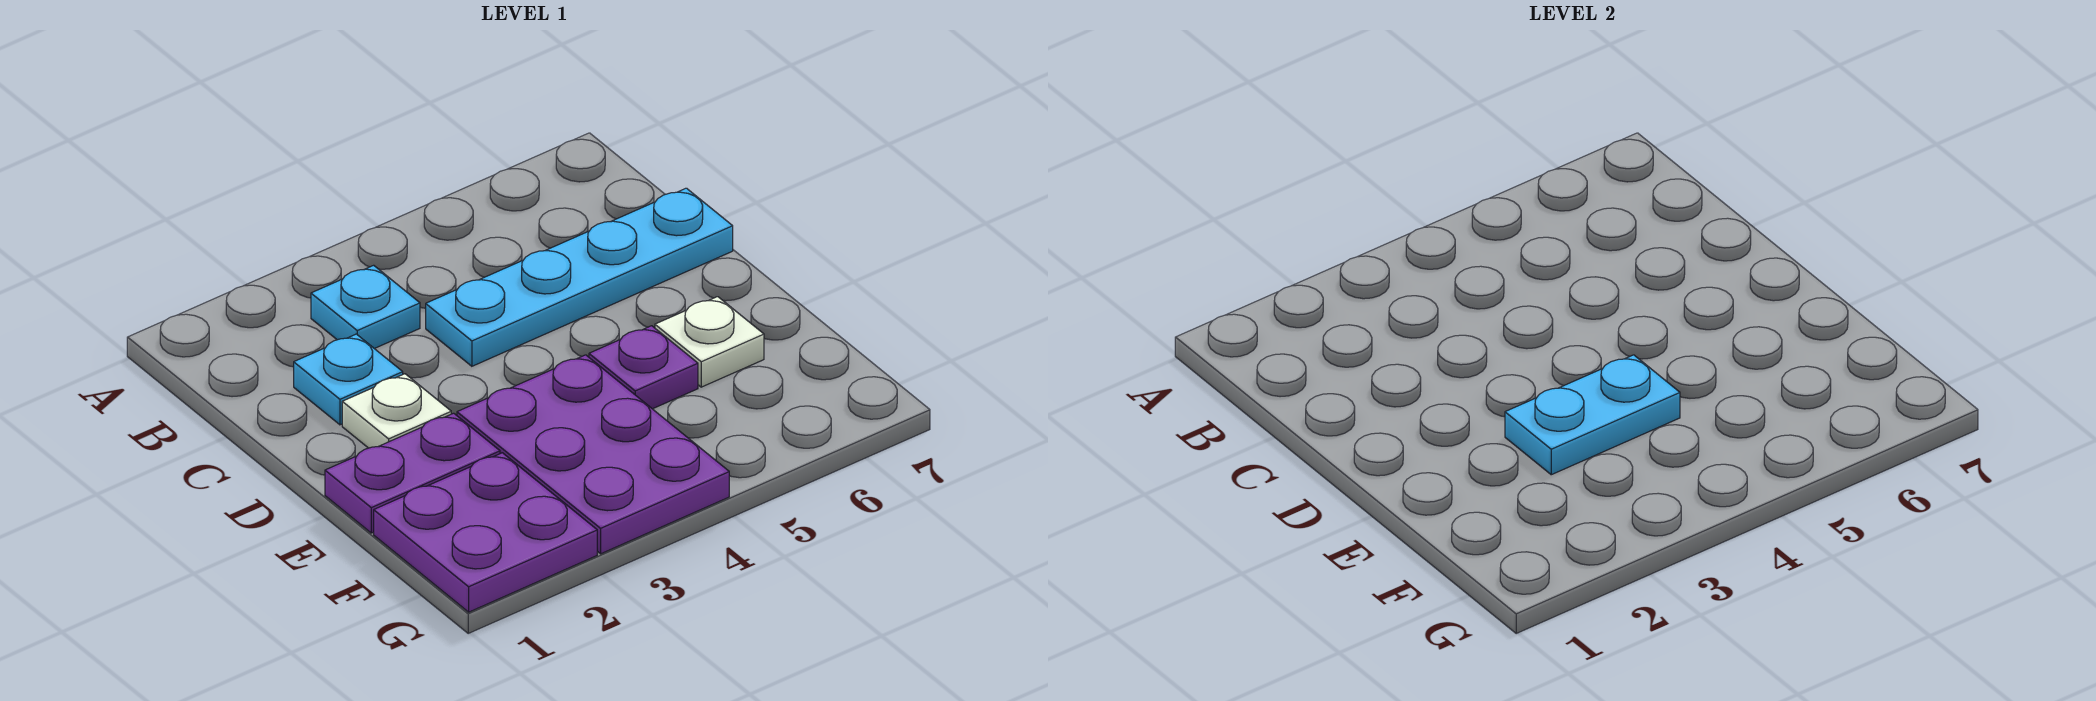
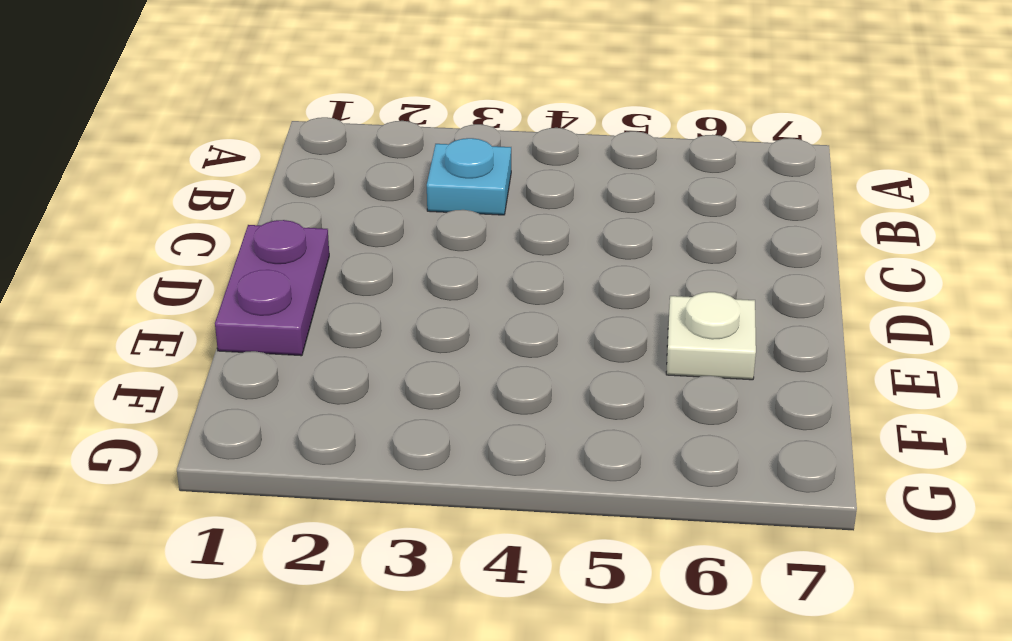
purple 1x2 plate [215,220,329,356] -> purple 1x2 plate turned to [325,413,500,533]
none -> cyan 1x1 plate [294,334,403,425]
none -> cyan 1x4 plate [426,188,733,366]

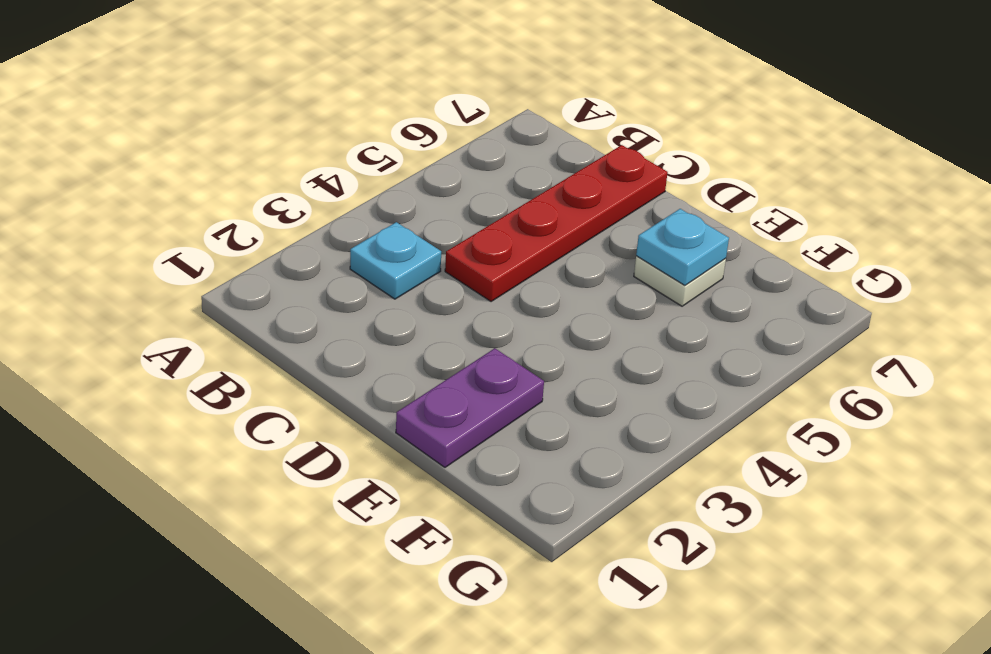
red 1x4 plate [445,145,668,302] -> cyan 1x4 plate [426,188,733,366]
cyan 1x1 plate [636,209,729,285] -> cyan 1x1 plate moved to [294,334,403,425]
none -> white 1x1 plate [342,374,451,448]
none -> purple 2x3 plate [457,355,729,554]

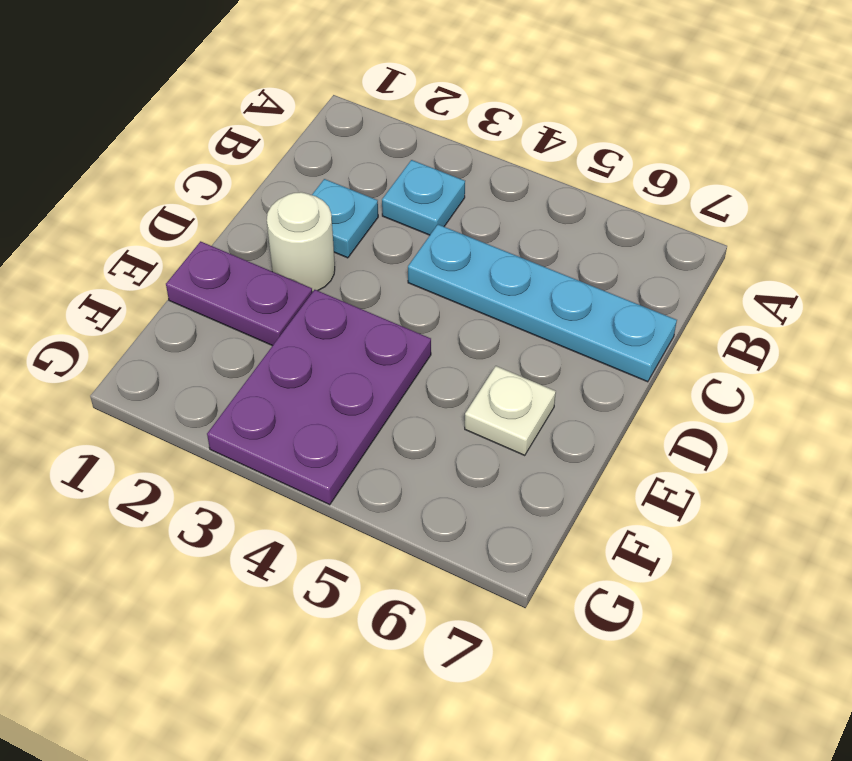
white 1x1 round brick [267,192,335,292] -> white 1x1 plate [342,374,451,448]
none -> purple 1x1 plate [589,326,698,409]
none -> purple 2x2 plate [374,453,597,612]

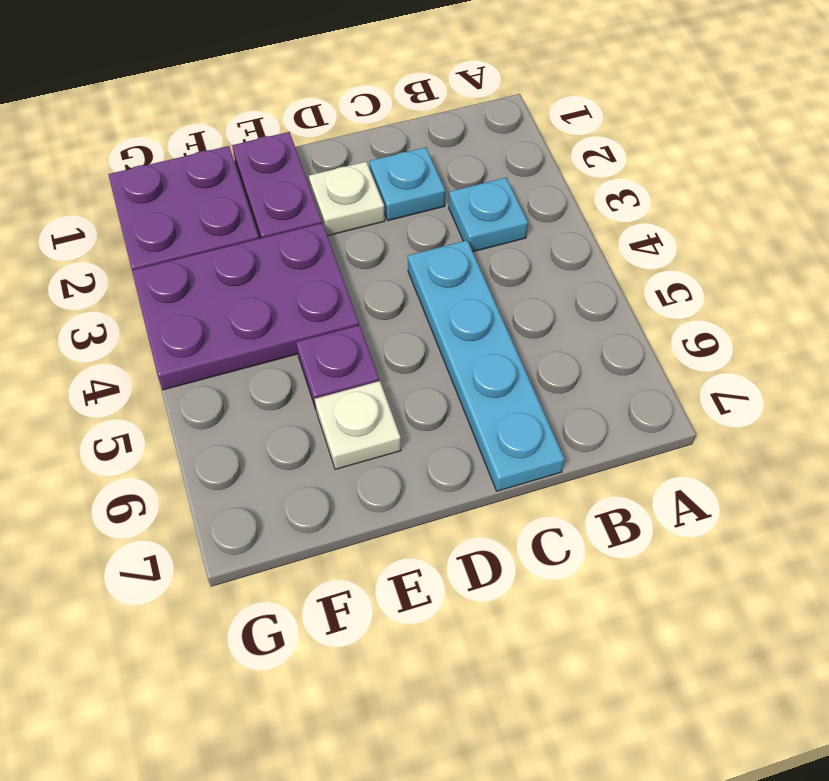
none -> cyan 1x2 plate [1505,355,1680,475]

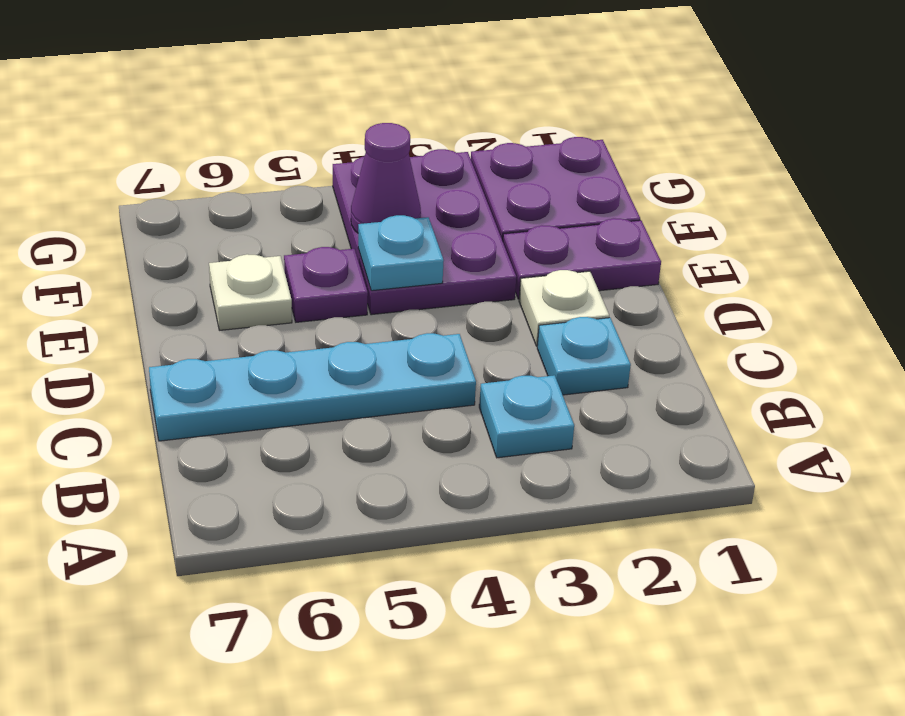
cyan 1x1 plate [358,215,444,291] -> cyan 1x2 plate [1505,355,1680,475]
purple 1x1 cone [351,123,421,233] -> none

